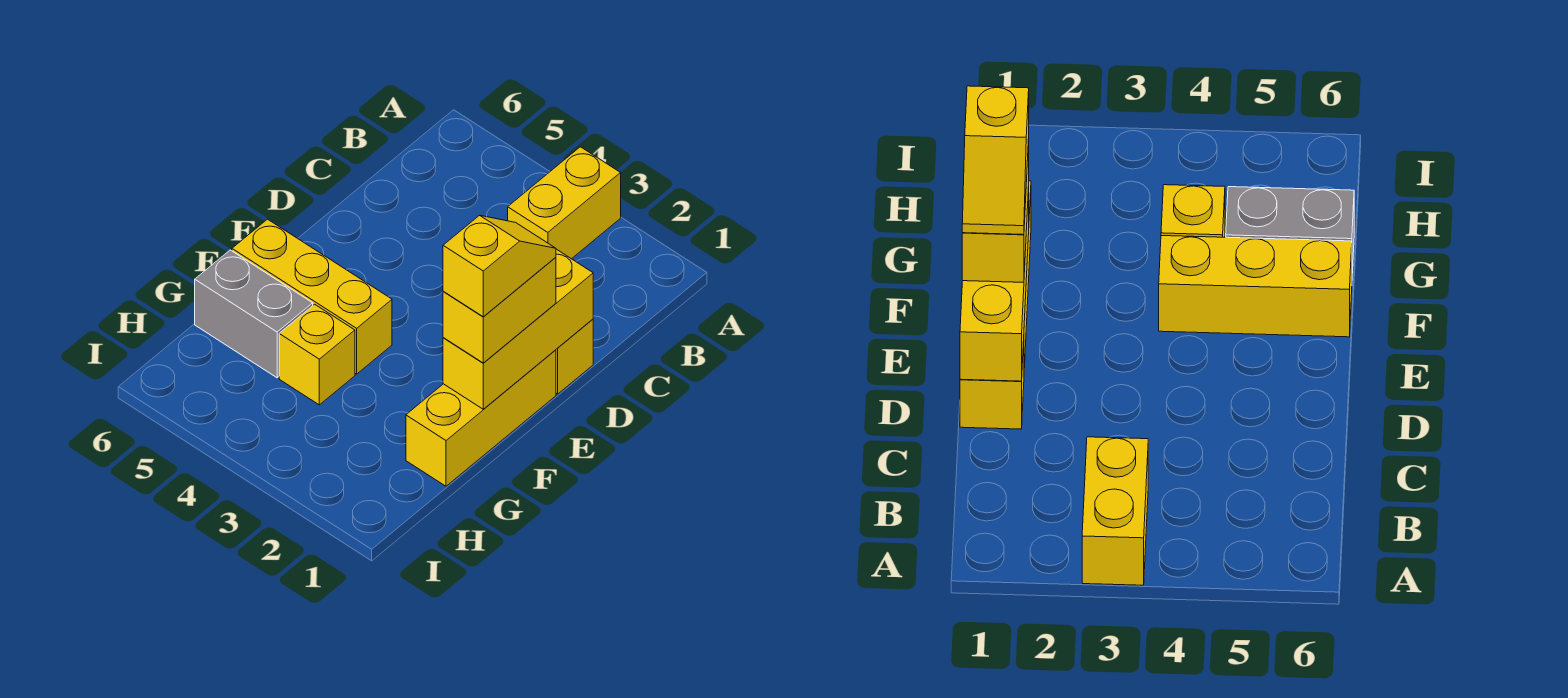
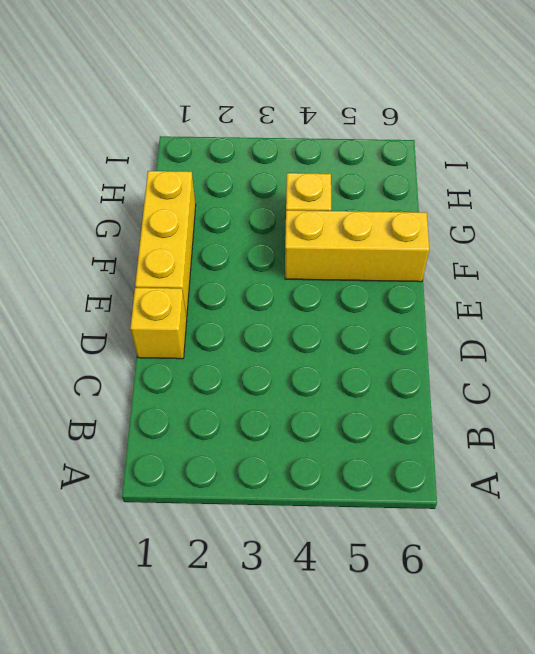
none -> yellow 1x2 brick [508,147,621,259]
none -> grey 1x2 brick [195,250,313,378]

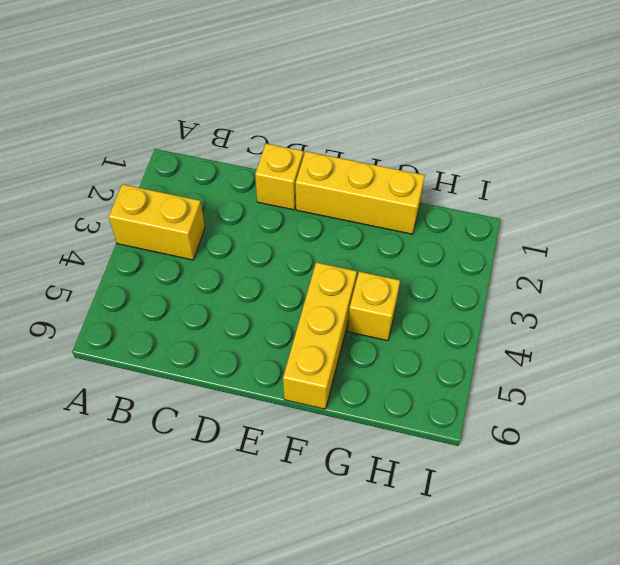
none -> grey 1x2 brick [195,250,313,378]
none -> yellow 1x3 brick [443,249,593,409]

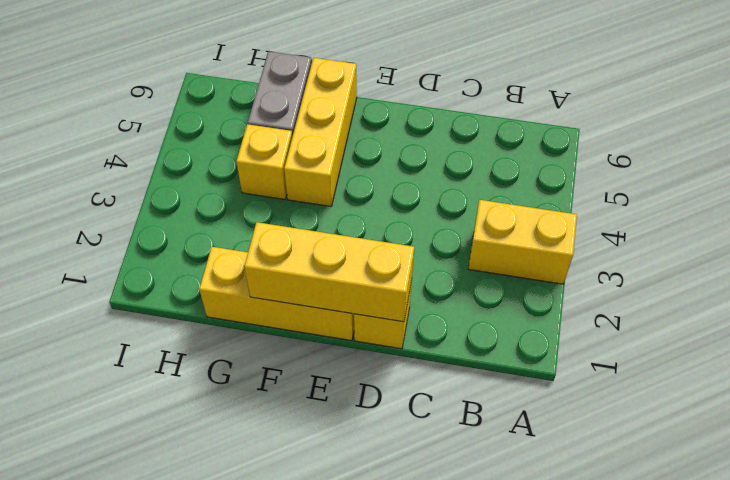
none -> yellow 1x2 brick [443,257,556,363]
none -> yellow 1x2 slope [443,215,556,317]

